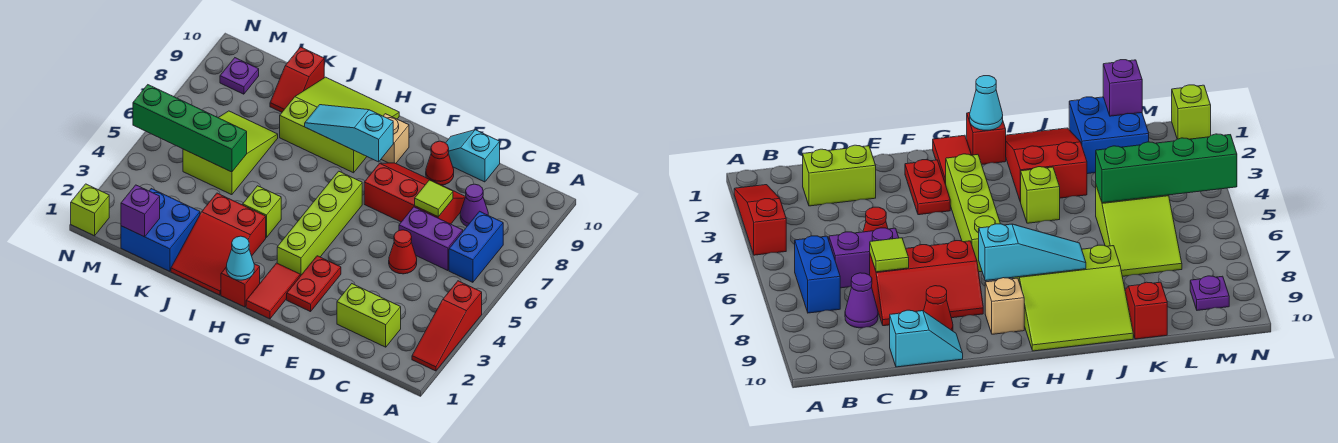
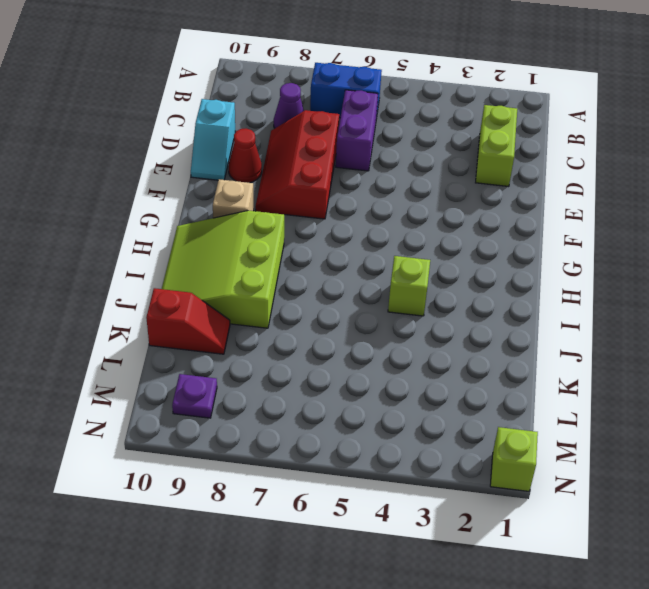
none -> red 1x3 slope [412,281,482,371]
none -> red 1x1 cone [389,230,417,274]
none -> red 1x2 plate [287,256,341,312]

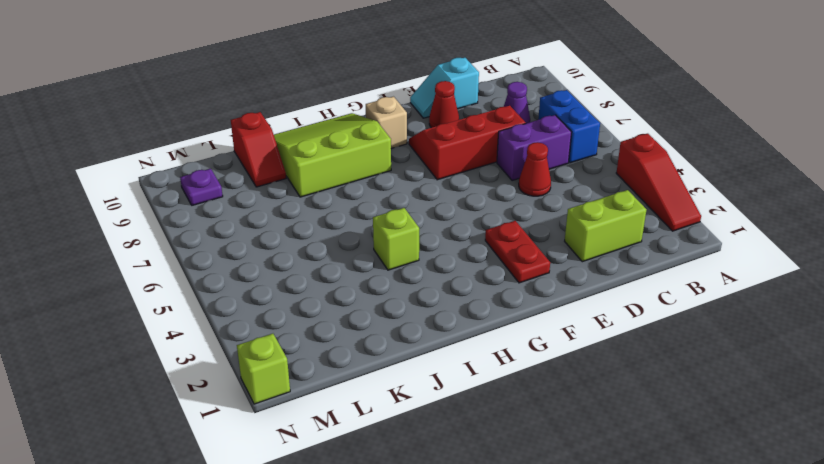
none -> red 1x2 tile [246,263,300,319]
none -> lime 1x4 brick [277,171,362,276]
none -> red 1x1 brick [221,264,260,307]

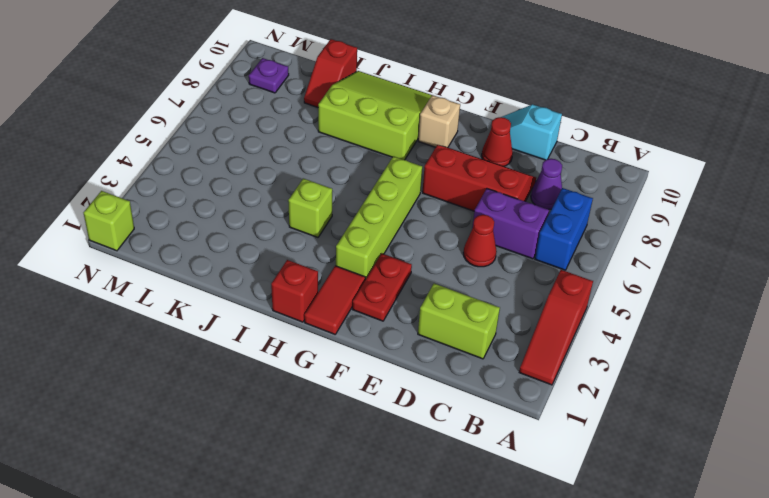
none -> red 2x3 slope [171,193,266,295]
none -> blue 2x2 brick [121,189,200,271]
none -> lime 2x3 slope [183,111,278,195]

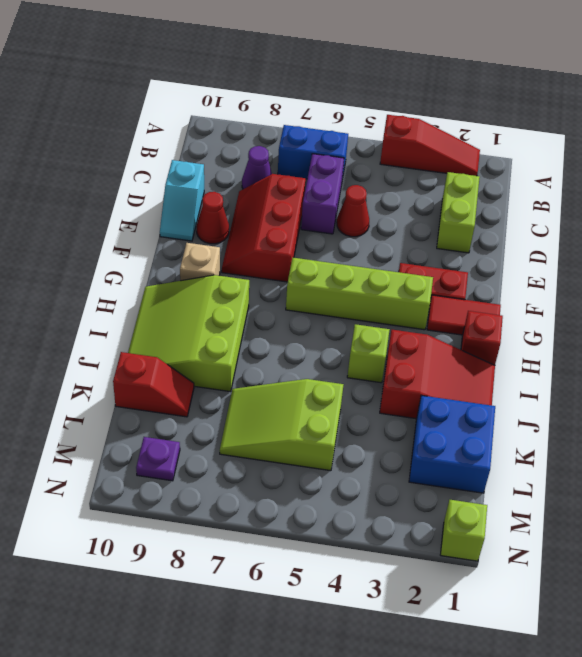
none -> lime 1x1 tile [415,180,453,217]
none -> cyan 1x3 slope [305,105,393,162]
none -> cyan 1x1 cone [226,236,254,280]

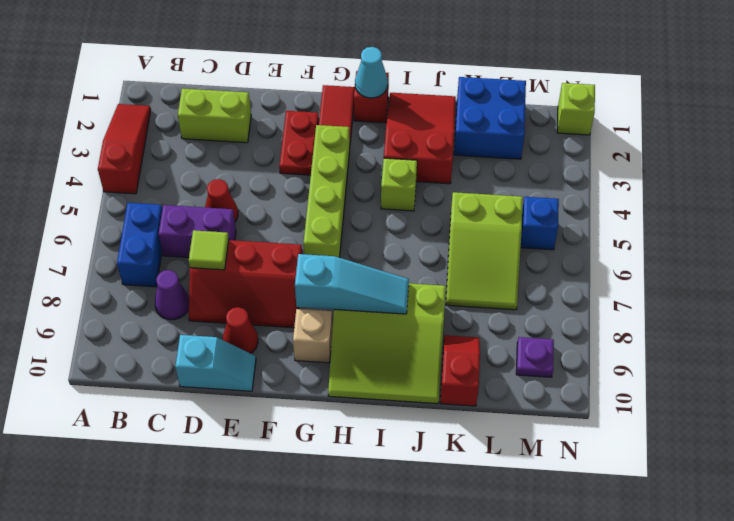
blue 1x1 brick [521,197,559,250] -> none
none -> green 1x4 brick [133,85,247,172]
none -> purple 1x1 brick [121,185,160,237]

